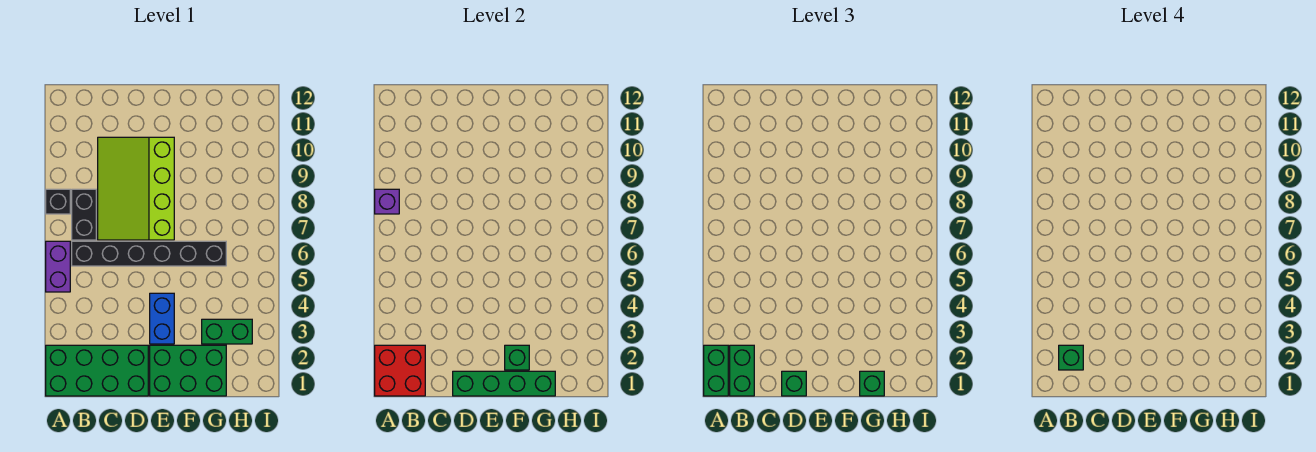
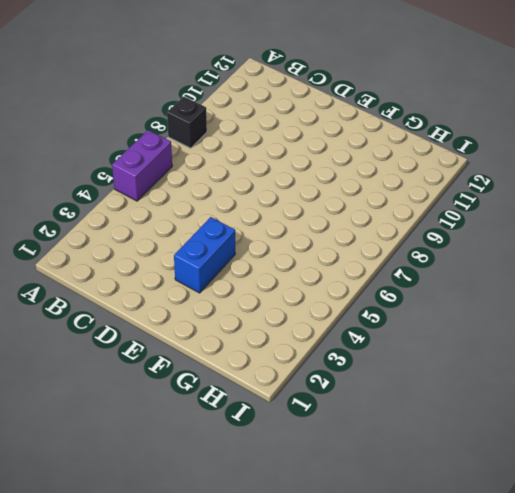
none -> green 2x4 brick [46,345,148,396]
none -> black 1x6 brick [72,241,226,266]
none -> black 1x2 brick [72,189,96,240]

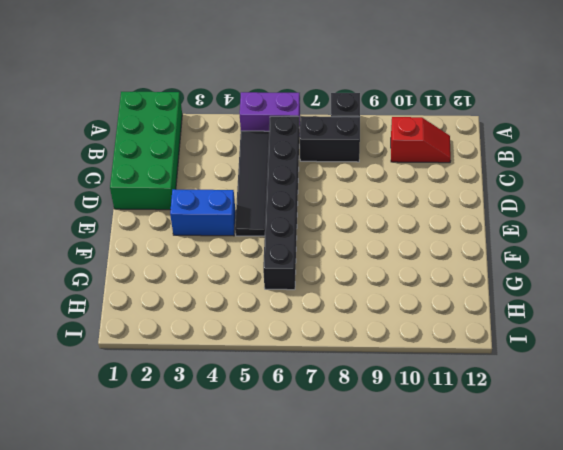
black 1x4 tile [235,131,269,236] -> none
red 1x2 slope [391,117,451,163] -> none
none -> lime 3x4 slope [98,137,174,240]
none -> green 2x3 brick [150,345,226,396]
none -> green 1x2 brick [202,319,252,344]

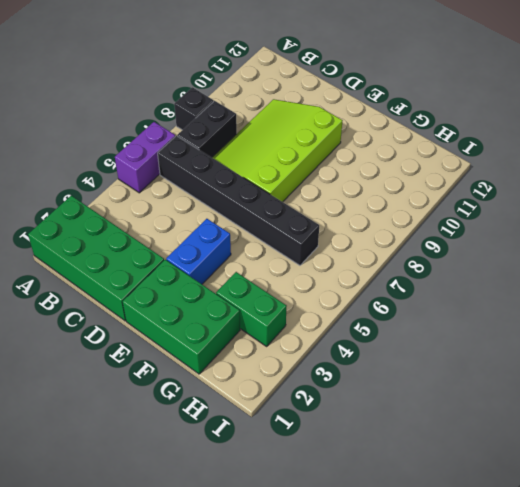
none -> red 2x2 brick [375,345,425,396]
none -> purple 1x1 brick [375,189,399,214]
none -> green 1x4 brick [453,371,555,396]

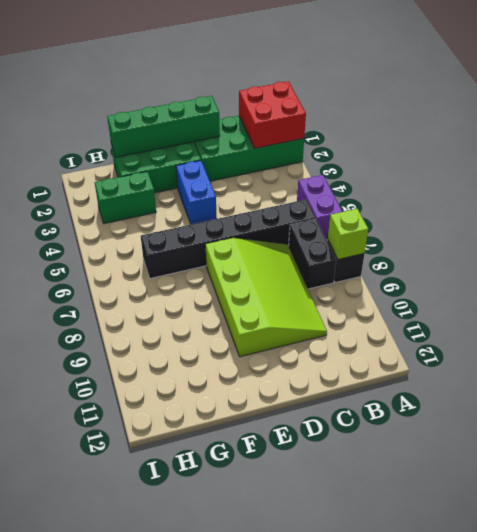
lime 1x1 brick [328,209,368,259] -> purple 1x1 brick [375,189,399,214]
none -> green 1x1 brick [505,345,529,370]
none -> green 1x2 brick [704,345,728,396]
none -> green 1x2 brick [730,345,754,396]

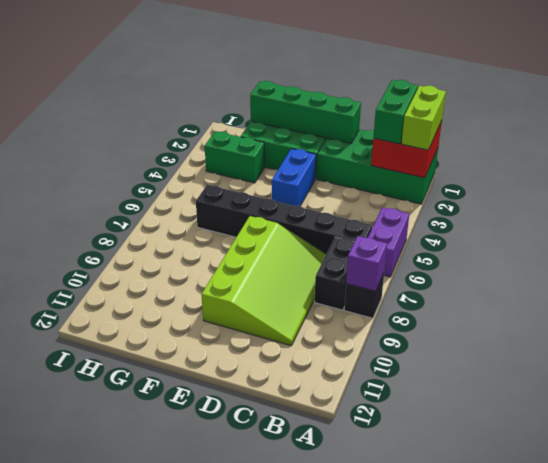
lime 1x2 brick [401,86,446,150] -> green 1x2 brick [704,345,728,396]
none -> green 1x1 brick [505,345,529,370]
none -> green 1x1 brick [782,371,806,396]
none -> green 1x1 brick [860,371,884,396]

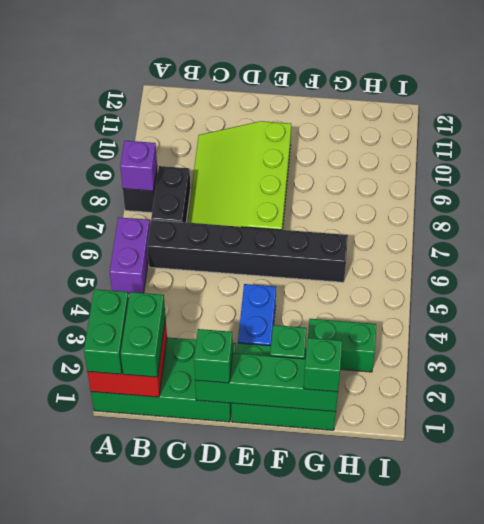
none -> green 1x1 brick [1059,345,1083,370]

